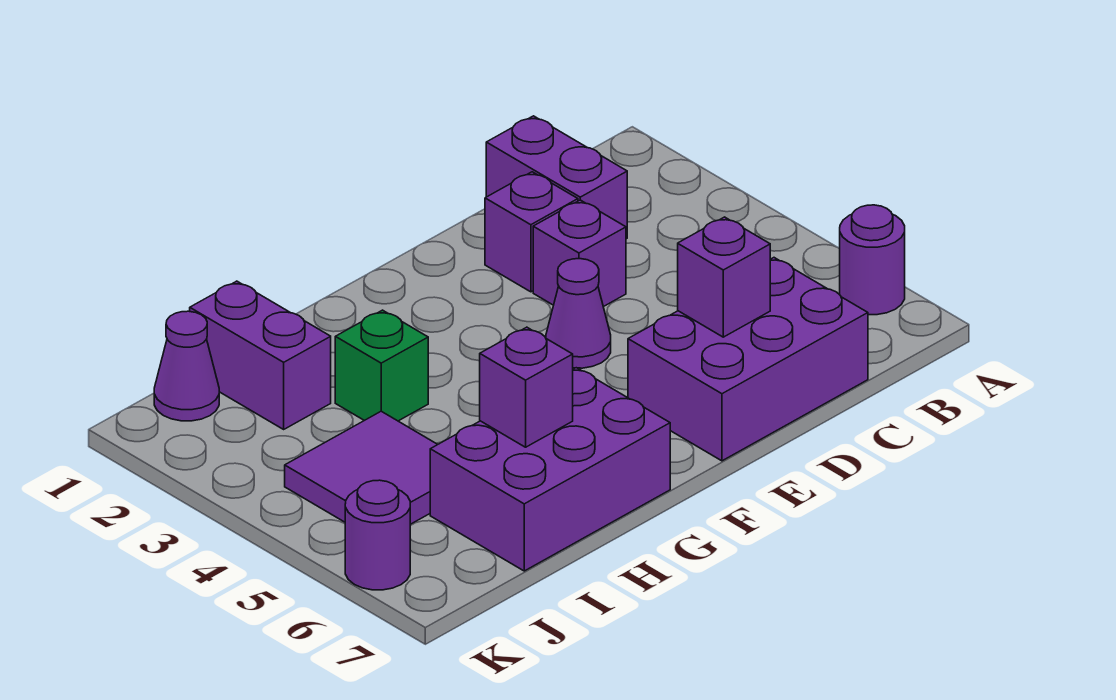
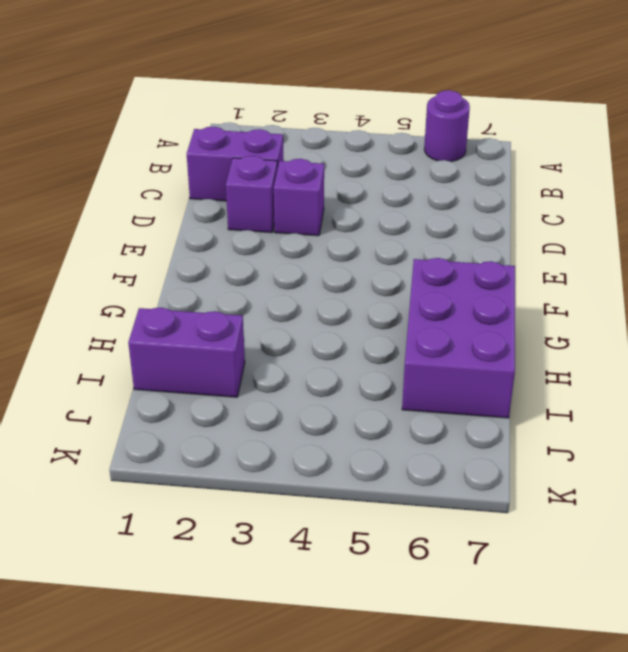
none -> purple 2x3 brick [628,258,868,461]
none -> purple 1x1 cone [546,259,611,368]
none -> green 1x1 brick [335,310,428,421]

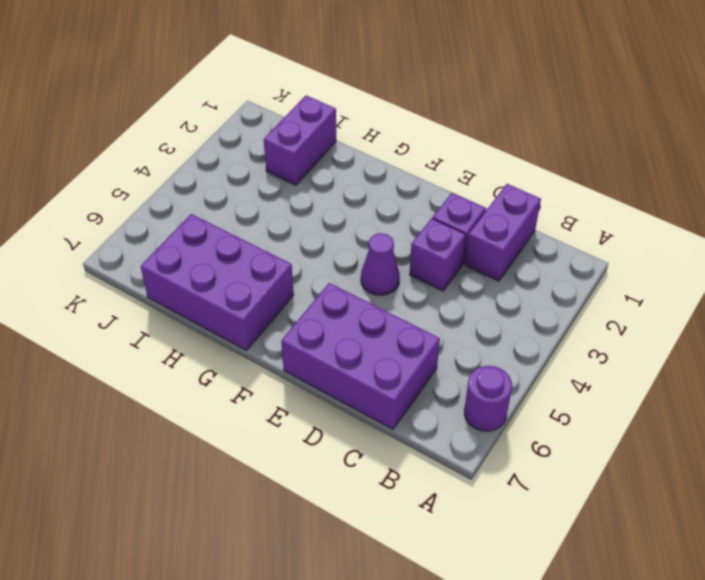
none -> green 1x1 brick [335,310,428,421]
none -> purple 2x2 tile [285,411,438,524]
none -> purple 1x1 cone [154,311,219,421]

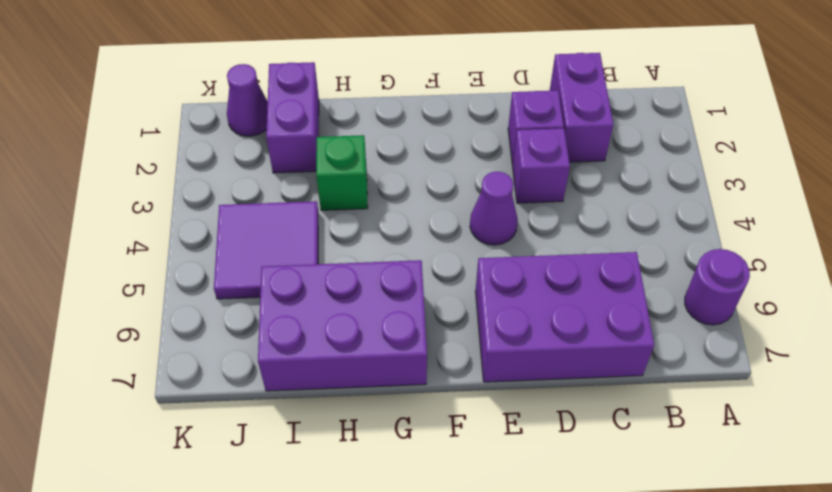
none -> purple 1x1 round brick [345,480,410,590]
none -> purple 1x1 brick [678,217,770,337]
none -> purple 1x1 brick [480,327,573,447]

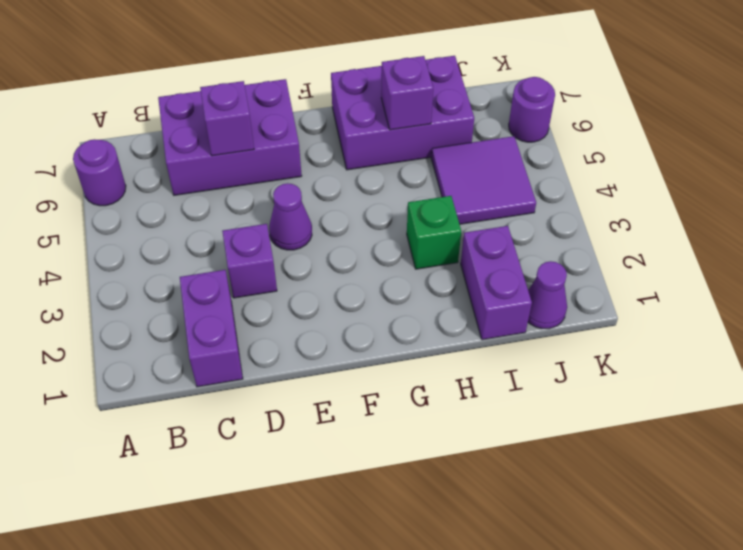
none -> purple 1x1 brick [485,172,578,292]

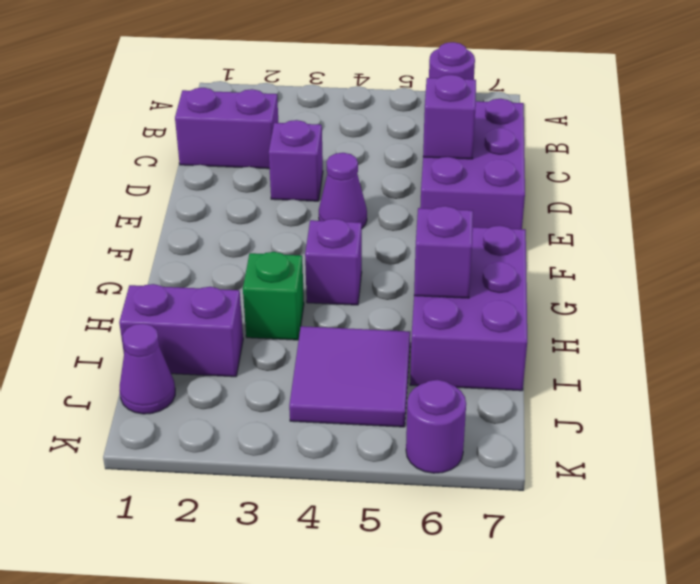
purple 1x1 brick [305,219,362,305] -> purple 1x1 brick moved to [485,172,578,292]

